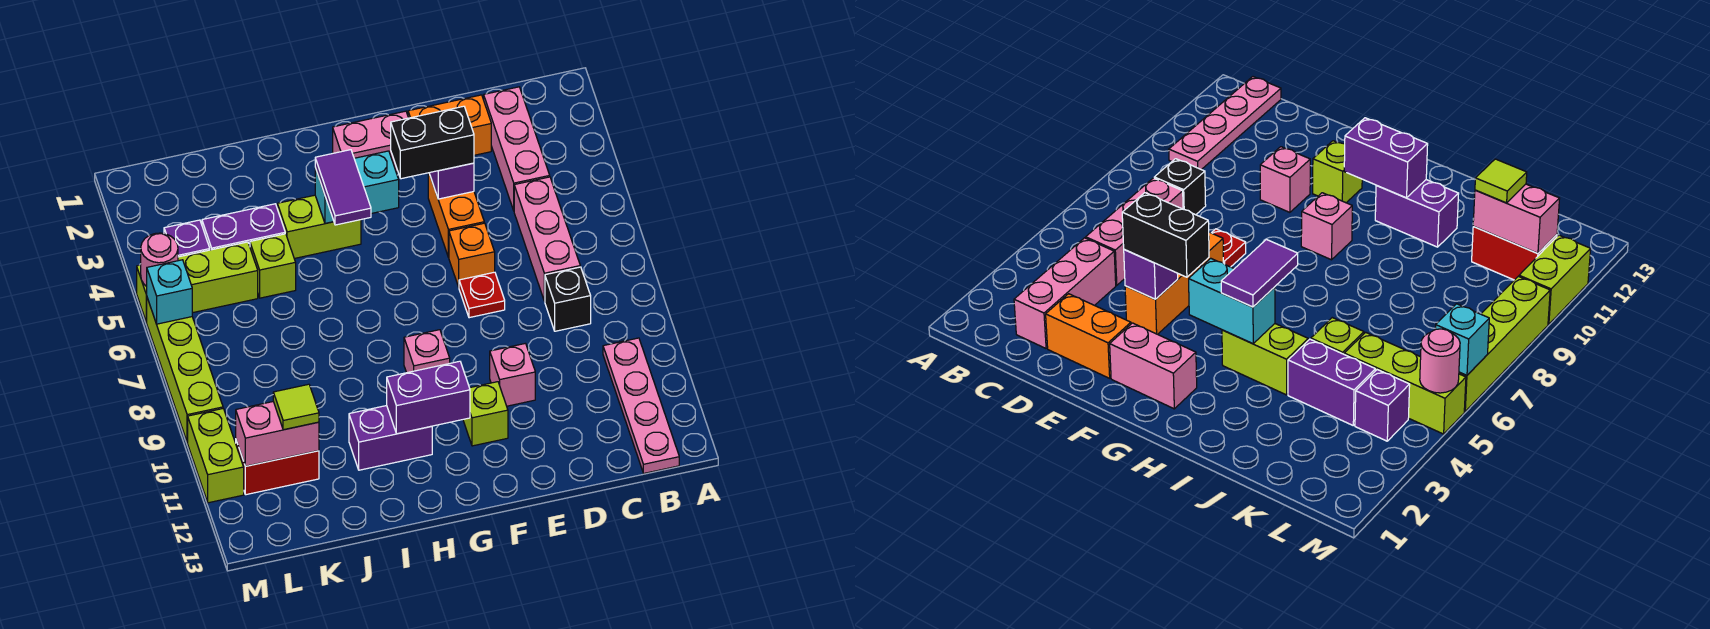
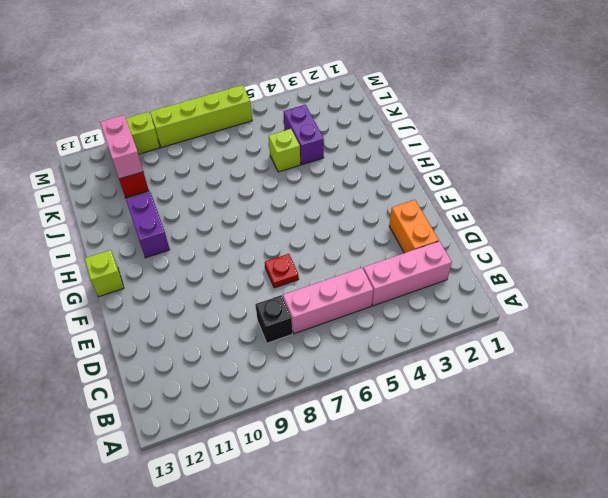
lime 1x1 brick [85,250,124,297] -> lime 1x1 brick moved to [463,382,508,446]
none -> pink 1x4 plate [603,338,679,473]
none -> orange 1x2 brick [428,173,484,257]
none -> orange 1x1 brick [449,223,495,287]
none -> pink 1x1 brick [490,343,535,406]

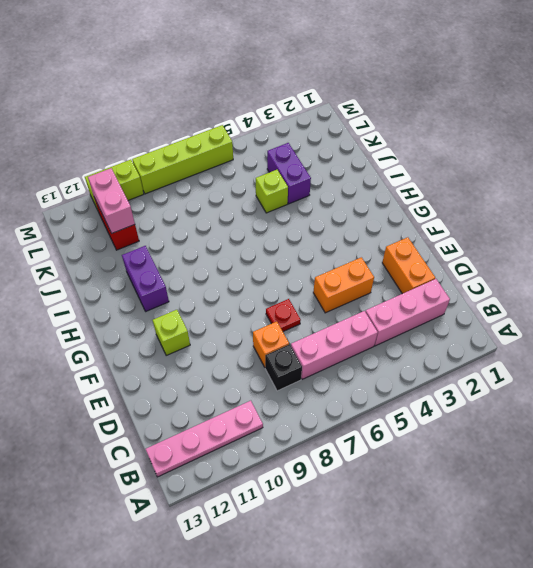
orange 1x1 brick [253,322,289,367] -> orange 1x1 brick moved to [449,223,495,287]
none -> pink 1x1 brick [490,343,535,406]
none -> pink 1x2 brick [333,111,408,172]
none -> pink 1x1 brick [404,330,450,373]
none -> lime 1x2 brick [277,195,361,259]

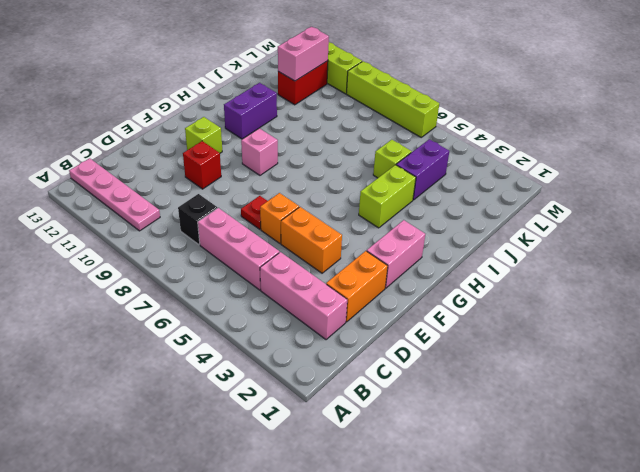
red 1x1 brick [183,141,221,189] -> pink 1x1 brick [490,343,535,406]
none -> lime 1x3 brick [137,242,258,322]
none -> purple 1x1 brick [164,220,210,257]
none -> purple 1x1 brick [429,163,474,199]
none -> cyan 1x2 brick [315,151,399,223]

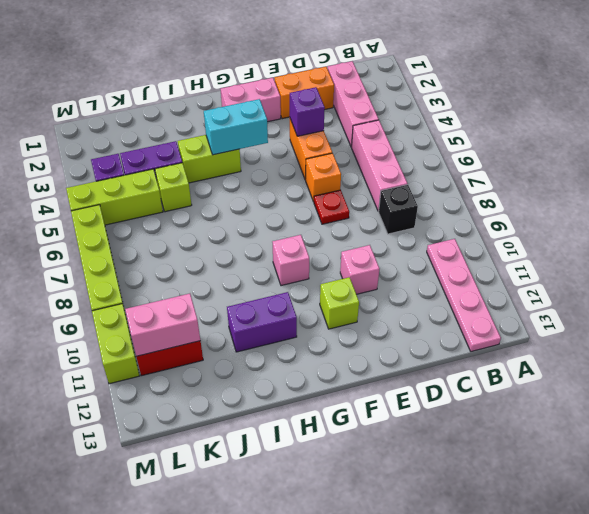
none -> purple 1x2 brick [387,361,470,434]
none -> pink 1x1 round brick [141,233,178,287]
none -> cyan 1x1 brick [146,260,192,324]
none -> black 1x2 brick [391,106,474,179]

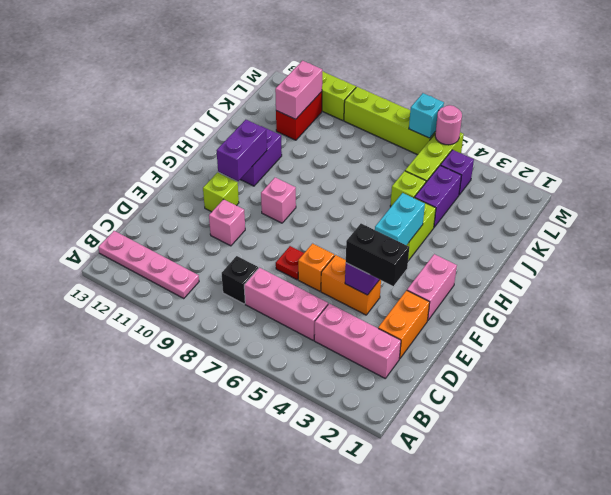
black 1x2 brick [346,224,409,286] -> black 1x2 brick turned to [391,106,474,179]
none -> purple 1x2 tile [315,150,371,225]
none -> lime 1x1 tile [273,384,319,430]

